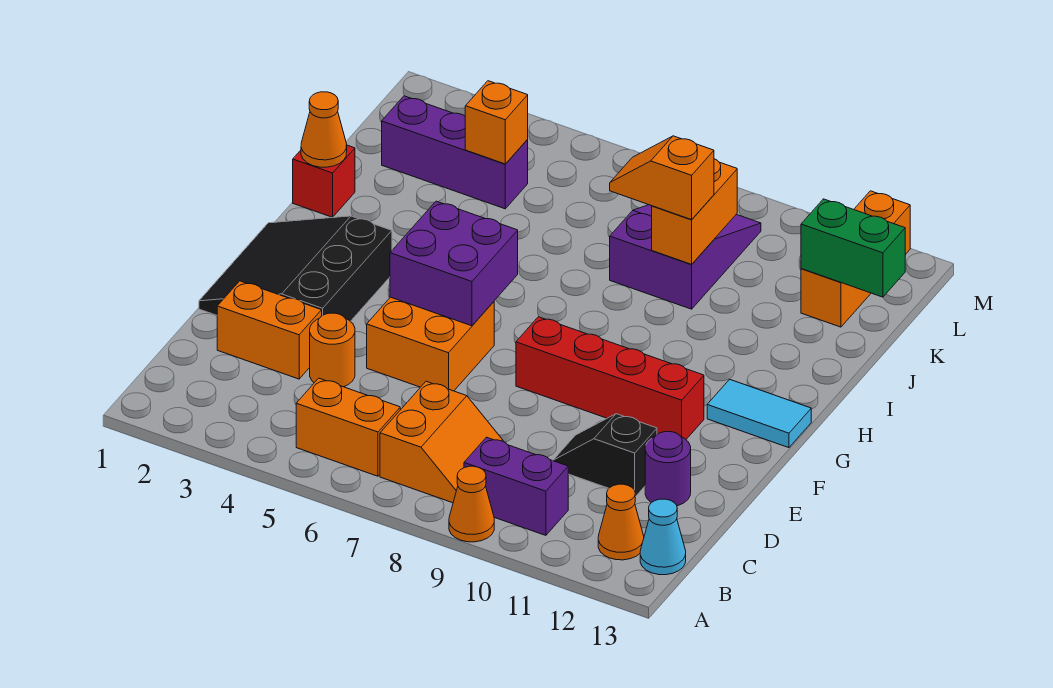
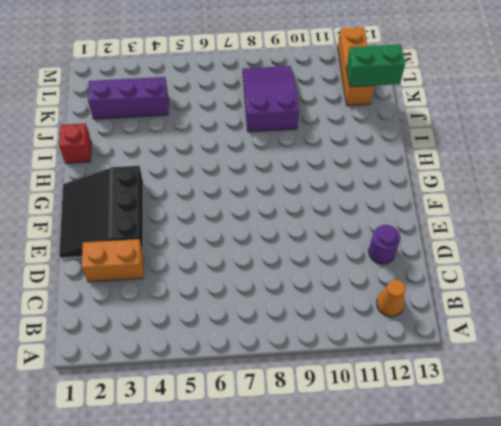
none -> orange 1x1 cone [449,466,494,542]
none -> orange 1x2 brick [296,378,400,476]
none -> orange 2x2 slope [380,381,504,503]

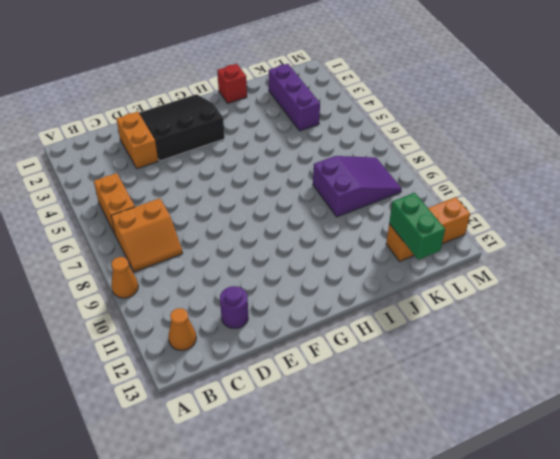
none -> purple 1x2 brick [464,437,569,535]
none -> cyan 1x1 cone [640,499,686,575]
none -> orange 1x1 round brick [310,313,355,387]

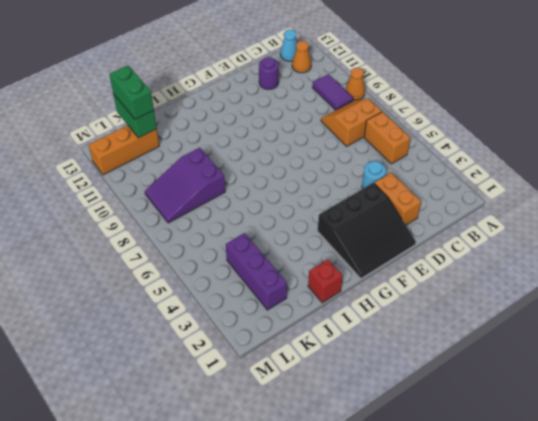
purple 1x2 tile [312,74,353,110] -> purple 1x2 brick [464,437,569,535]
cyan 1x1 round brick [362,161,386,189] -> orange 1x1 round brick [310,313,355,387]
green 1x2 brick [109,65,154,119] -> none
none -> black 1x2 slope [553,414,657,497]
none -> orange 2x2 brick [367,297,494,391]
none -> red 1x4 brick [516,317,704,439]

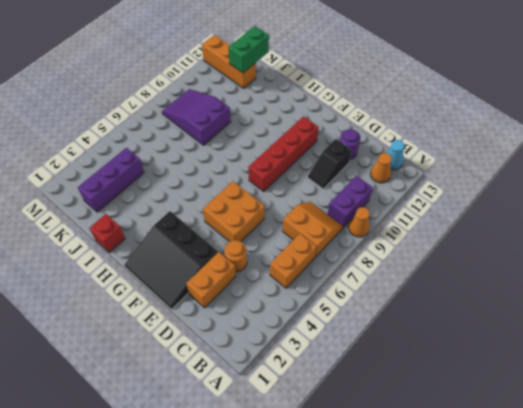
none -> cyan 1x2 tile [707,379,811,448]
none -> purple 2x2 brick [390,201,518,326]
none -> orange 1x1 cone [301,92,347,167]

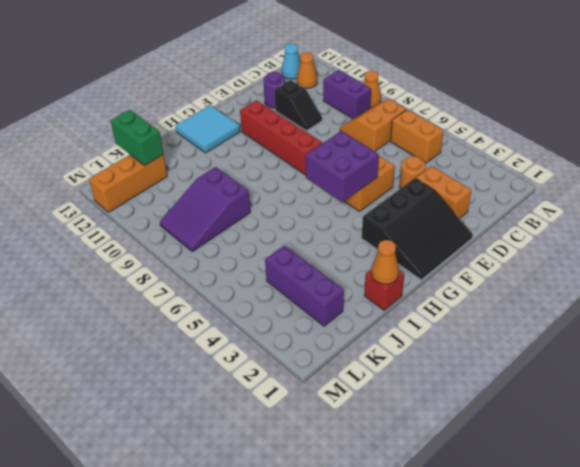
cyan 2x2 tile [176,105,240,153] -> cyan 1x2 tile [707,379,811,448]
none -> orange 1x2 brick [652,159,737,264]
none -> orange 1x1 brick [465,81,528,164]
none -> orange 1x2 slope [610,136,714,220]

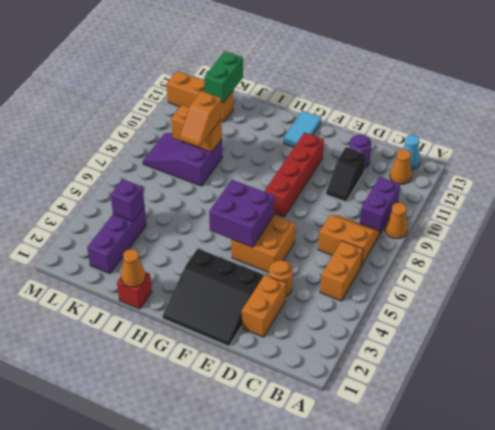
purple 1x1 brick [111,179,145,221] -> orange 1x1 brick [465,81,528,164]

